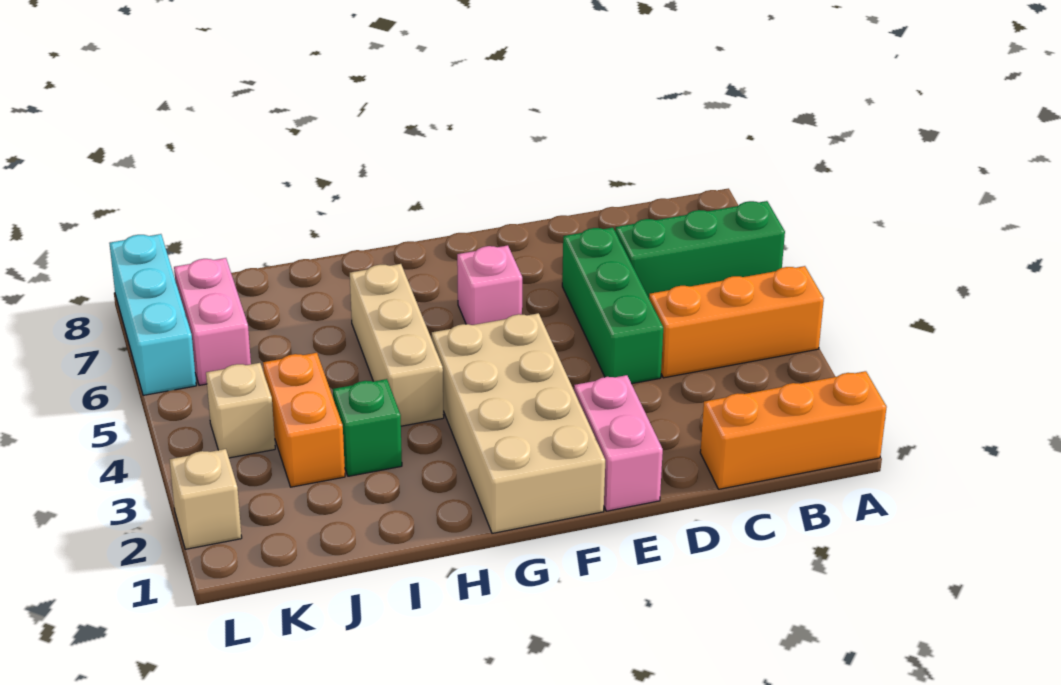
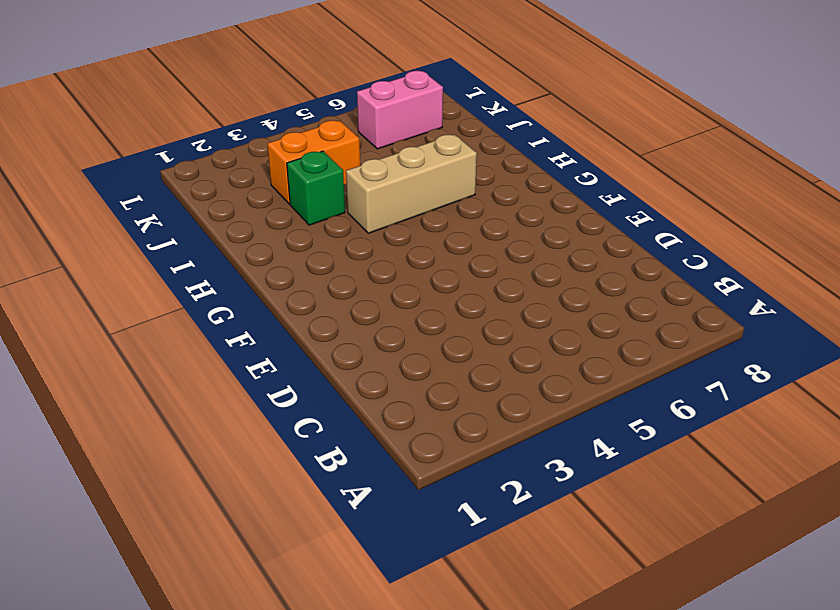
none -> orange 1x3 brick [700,371,887,489]
none -> orange 1x3 brick [649,266,824,378]
none -> green 1x3 brick [615,201,785,298]

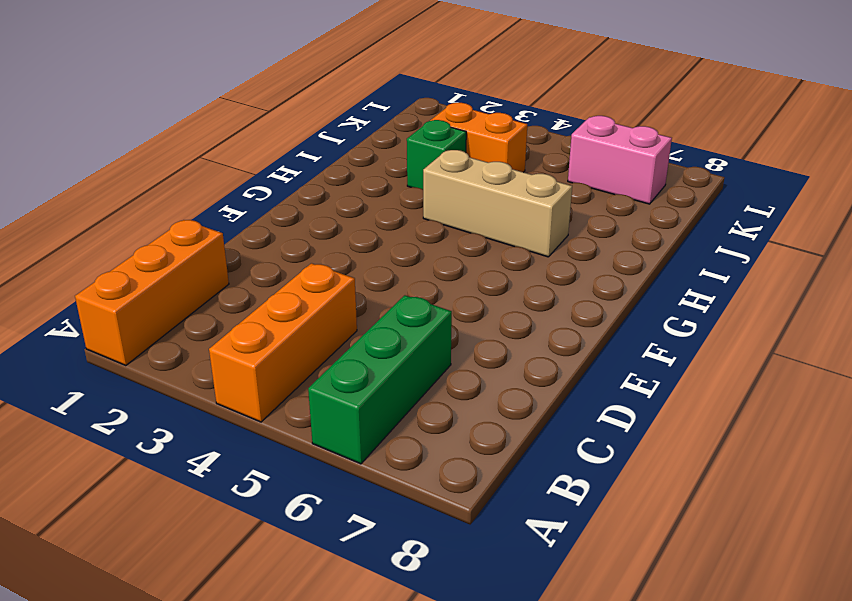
none -> green 1x3 brick [562,228,663,384]
none -> pink 1x2 brick [574,375,663,511]
none -> tan 2x4 brick [432,313,605,533]

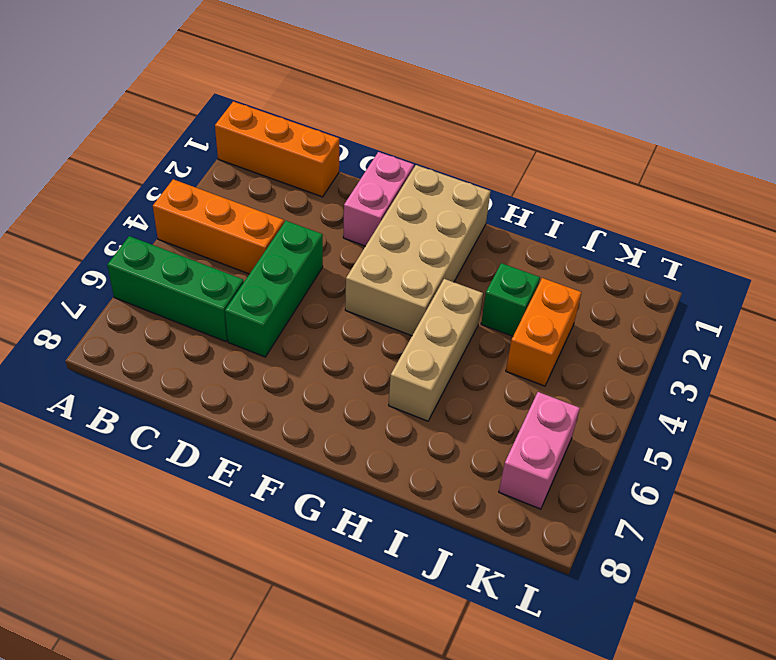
none -> pink 1x1 brick [457,245,522,325]
none -> tan 1x1 brick [206,363,275,458]
none -> tan 1x1 brick [169,449,242,549]

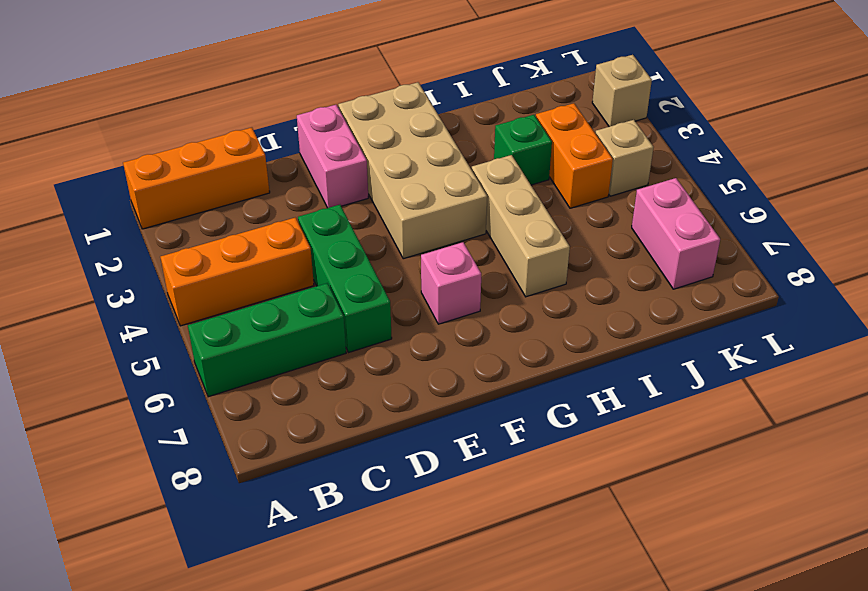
none -> cyan 1x3 brick [110,234,196,395]

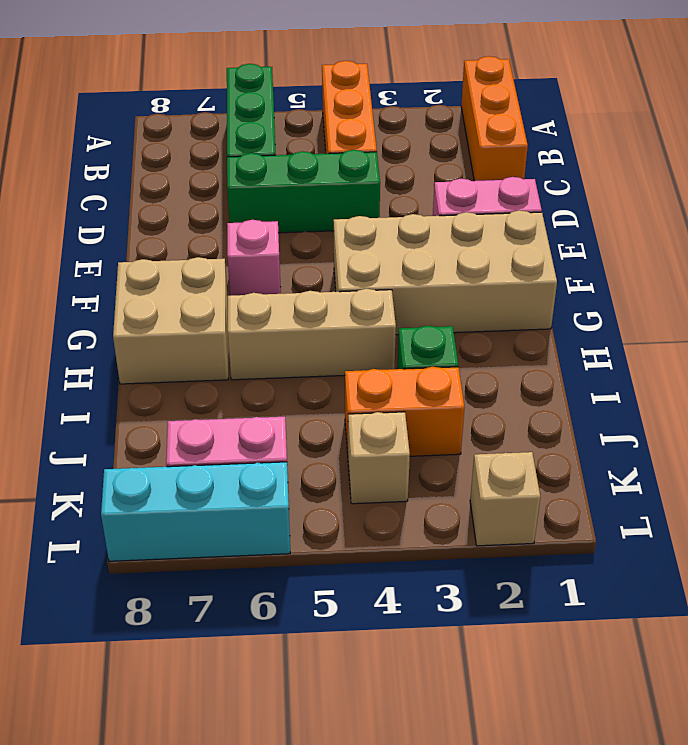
tan 2x2 brick [113,257,228,384] -> none

